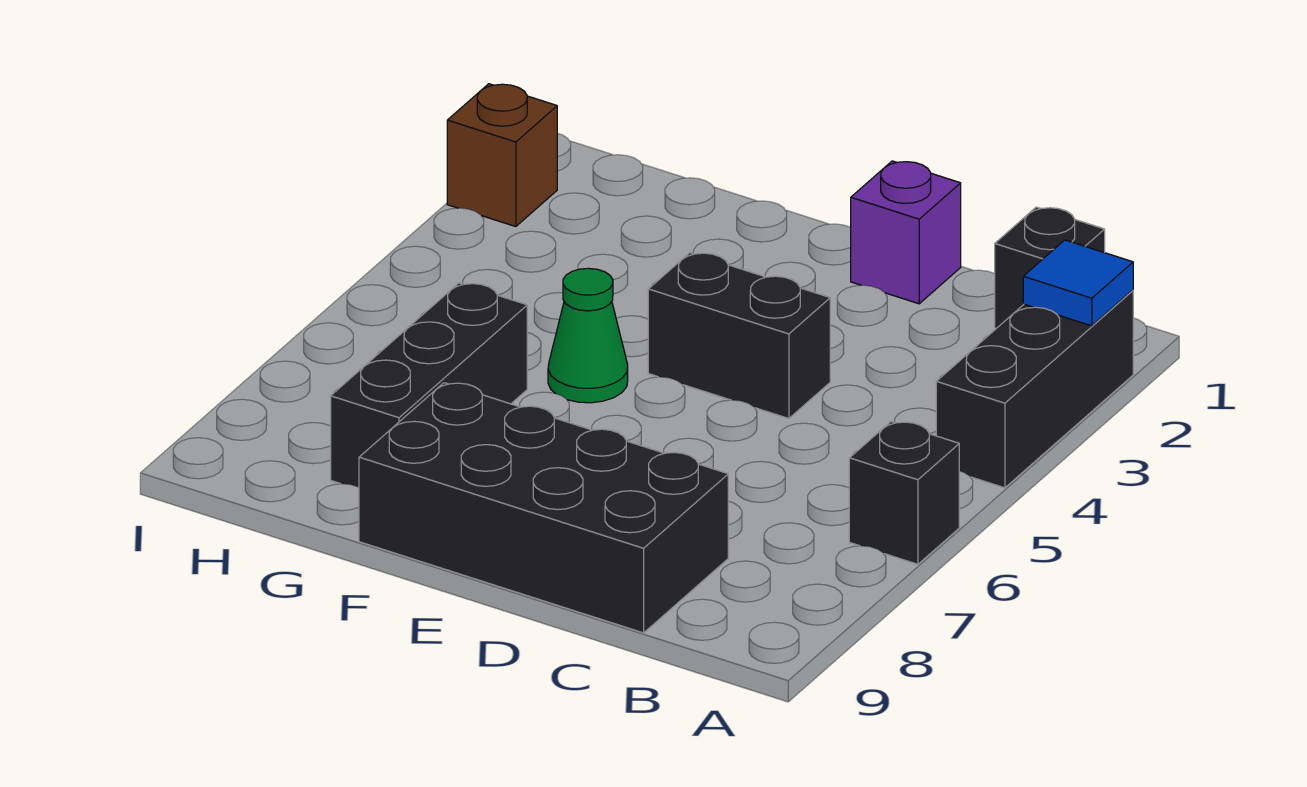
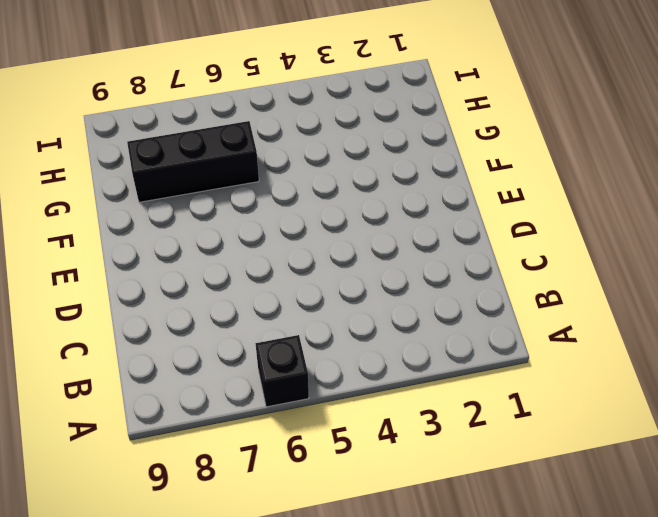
none -> black 1x3 brick [936,290,1133,488]
none -> black 1x1 brick [995,207,1105,328]

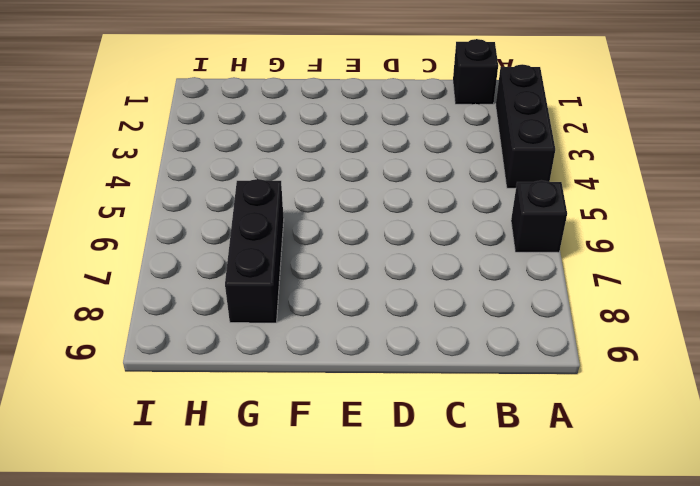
none -> black 2x4 brick [359,383,728,633]
none -> purple 1x1 brick [851,161,961,304]

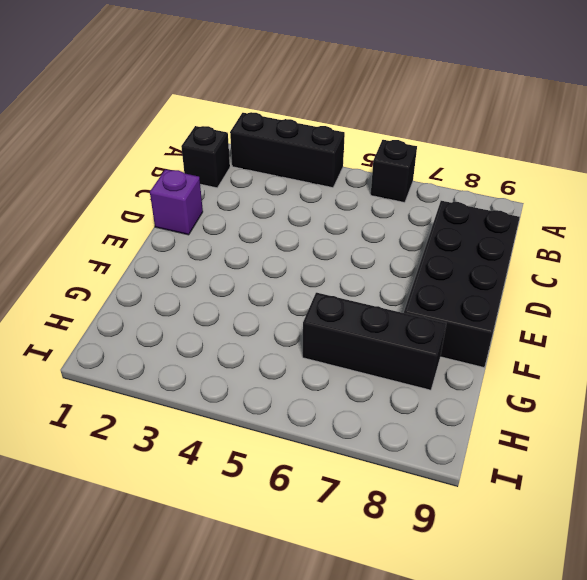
none -> black 1x2 brick [648,253,830,419]
none -> green 1x1 cone [548,268,628,403]

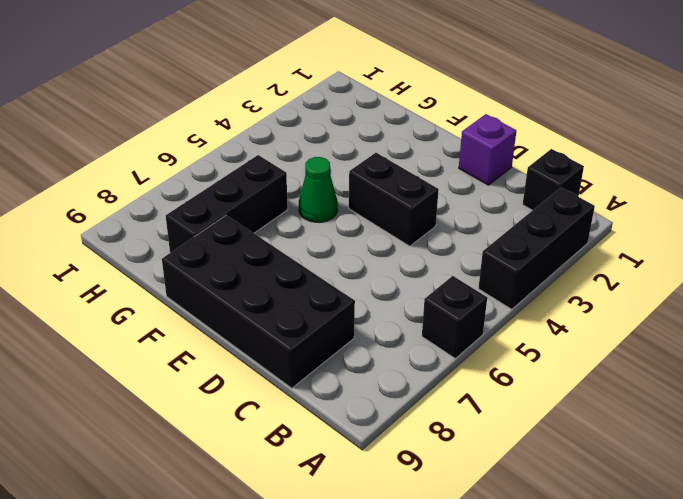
none -> brown 1x1 brick [447,84,557,227]
none -> blue 1x1 tile [1023,240,1133,326]

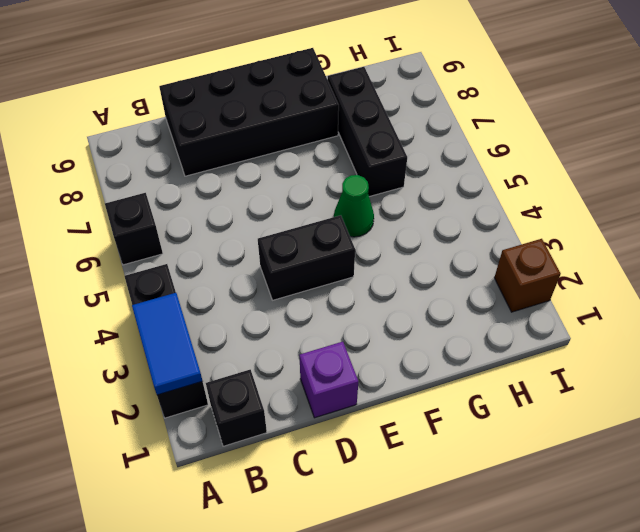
blue 1x2 tile [132,293,202,395] -> blue 1x1 tile [1023,240,1133,326]

